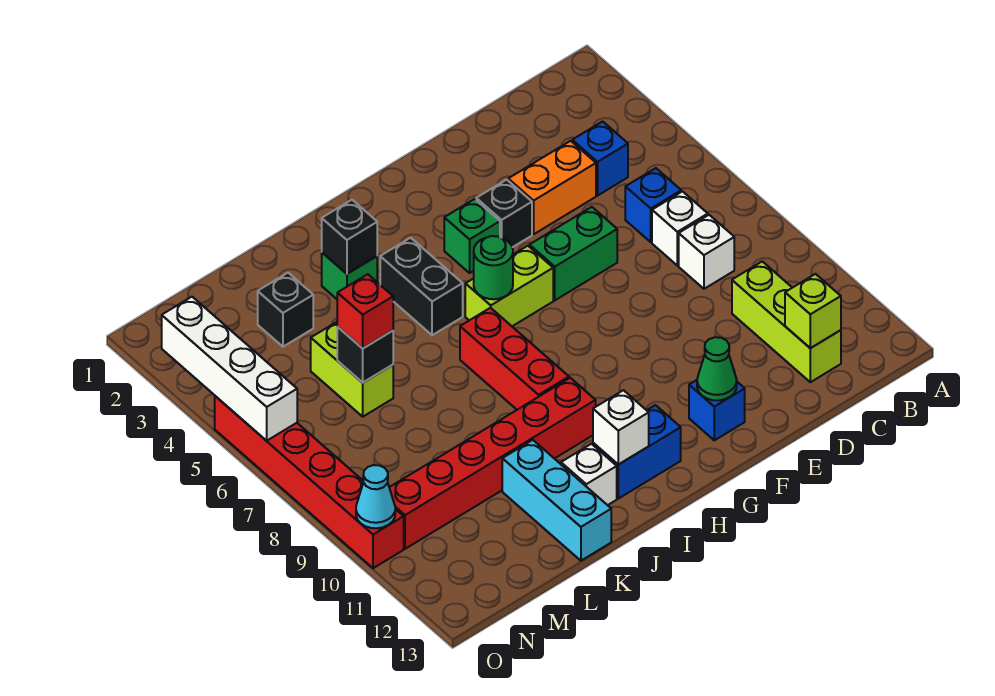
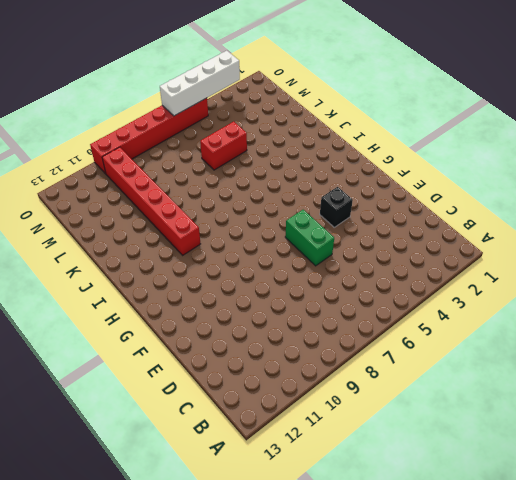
red 1x2 brick [200,121,247,170] -> lime 1x2 brick [311,322,393,417]
none -> blue 1x1 brick [572,121,628,195]
none -> blue 1x1 brick [625,168,681,242]
none -> white 1x1 brick [652,192,708,266]
none -> white 1x1 brick [679,215,734,289]

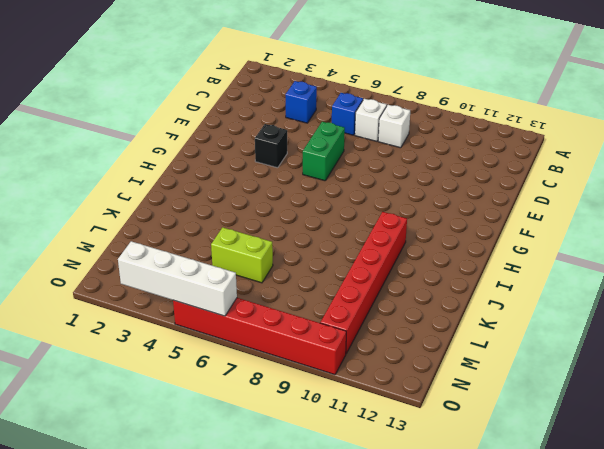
none -> lime 1x3 brick [732,261,841,382]
none -> orange 1x2 brick [508,141,596,234]
none -> blue 1x1 brick [689,380,745,440]
none -> green 1x1 brick [444,199,500,273]

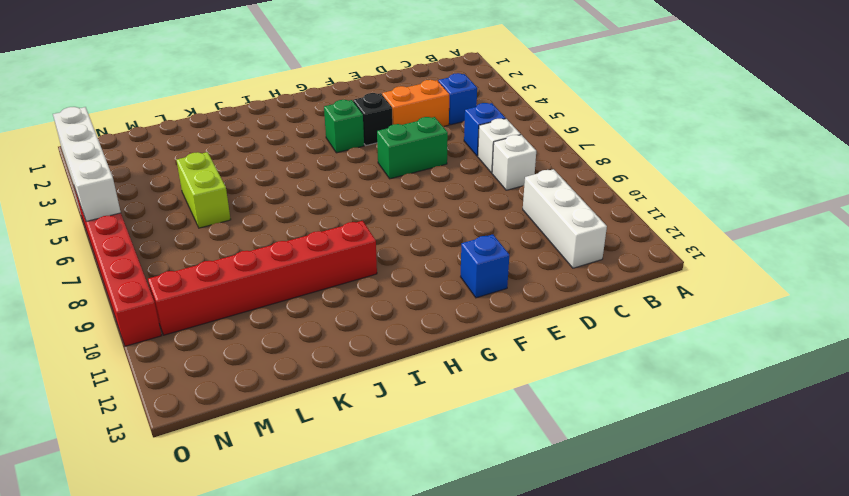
white 1x3 brick [523,169,607,268] -> lime 1x3 brick [732,261,841,382]
none -> lime 1x2 brick [465,246,553,326]
none -> blue 1x2 brick [593,405,681,499]
none -> black 1x2 brick [380,238,463,335]
none -> red 1x3 brick [460,308,569,410]

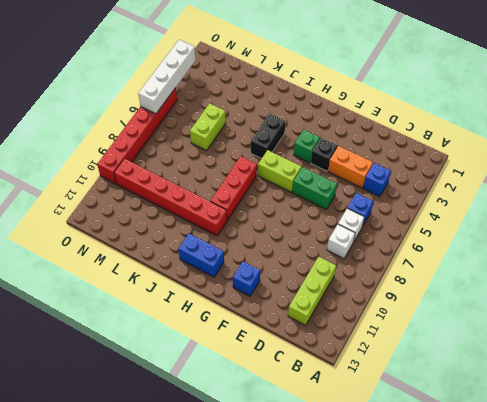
none -> green 1x1 brick [322,253,377,299]
none -> white 1x1 brick [561,444,617,505]
none -> cyan 1x3 brick [502,440,611,561]
none -> black 1x1 brick [258,273,313,347]

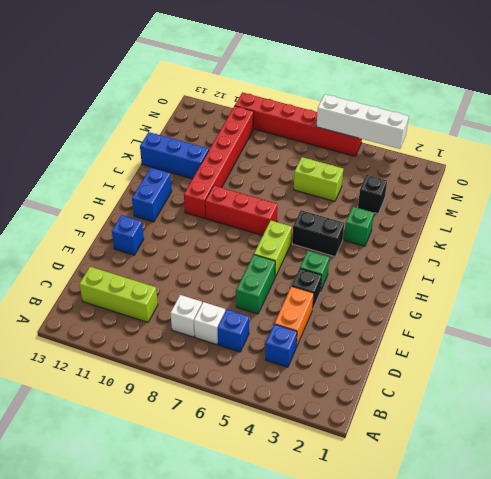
blue 1x3 brick [140,132,209,179] -> cyan 1x3 brick [502,440,611,561]
none -> white 1x1 brick [561,444,617,505]
none -> lime 1x1 brick [785,274,841,348]
none -> green 1x1 cone [697,337,737,401]
none -> green 1x1 round brick [474,236,513,299]

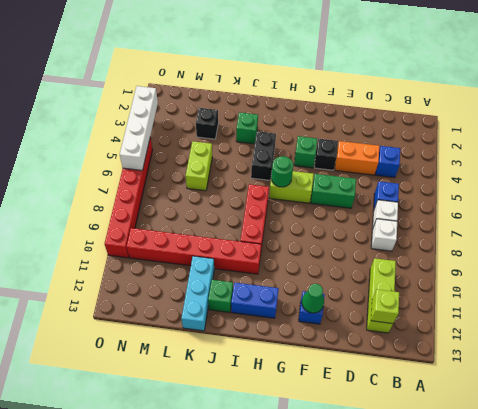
green 1x1 brick [208,280,233,312] -> white 1x1 brick [561,444,617,505]
none -> white 1x1 brick [593,390,649,465]
none -> black 1x1 brick [322,200,377,274]
none -> black 1x1 brick [337,327,393,383]
none -> cyan 1x1 cone [356,465,395,528]

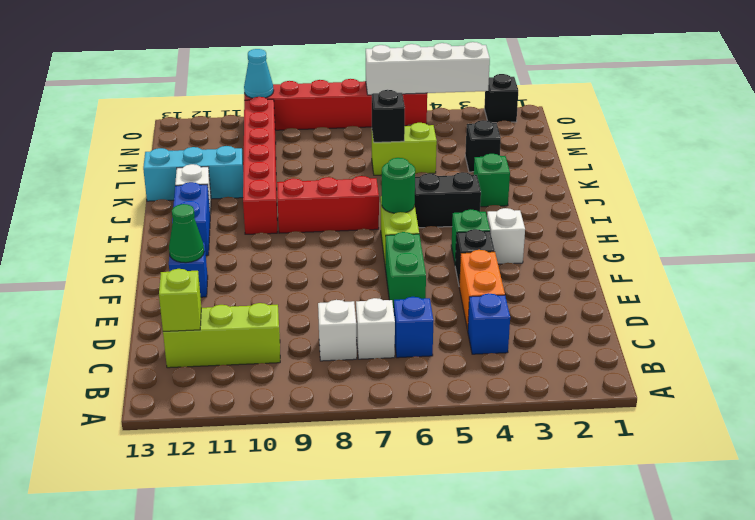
white 1x1 brick [487,208,525,264] -> white 1x1 brick moved to [593,390,649,465]
black 1x1 brick [484,74,518,123] -> black 1x1 brick moved to [322,200,377,274]
none -> red 1x1 brick [337,274,393,348]

